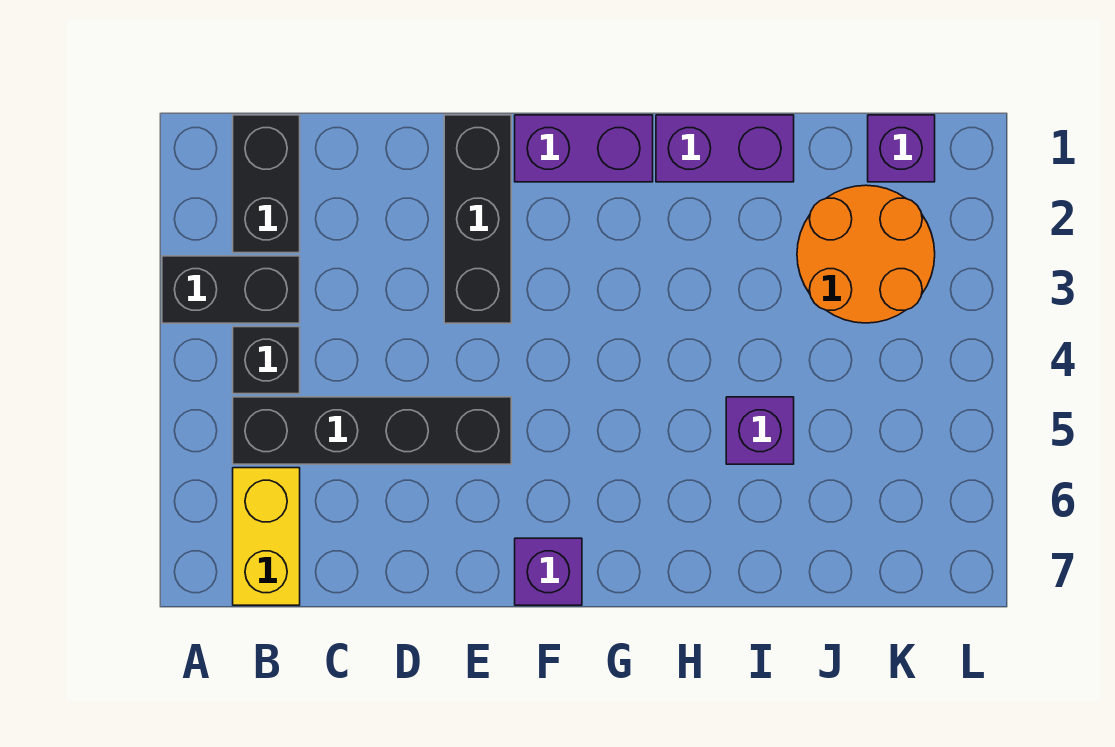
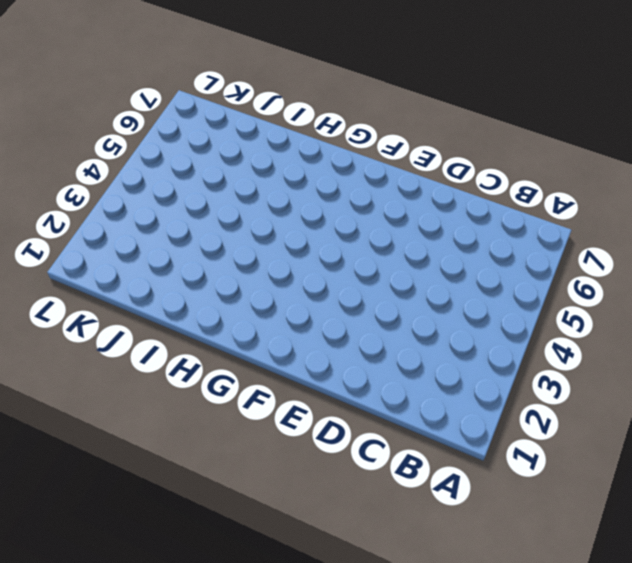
none -> black 1x2 brick [162,256,300,323]
none -> black 1x2 brick [233,115,300,253]
none -> black 1x1 brick [233,327,300,394]

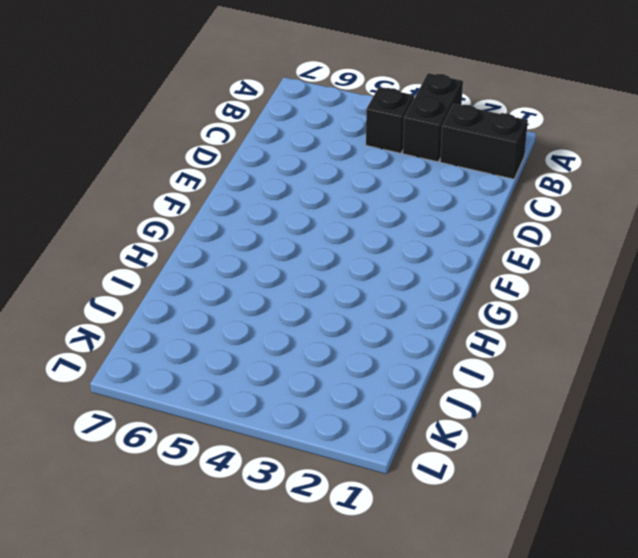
none -> black 1x4 brick [233,397,511,464]
none -> yellow 1x2 brick [233,468,300,605]
none -> black 1x3 brick [444,115,511,323]

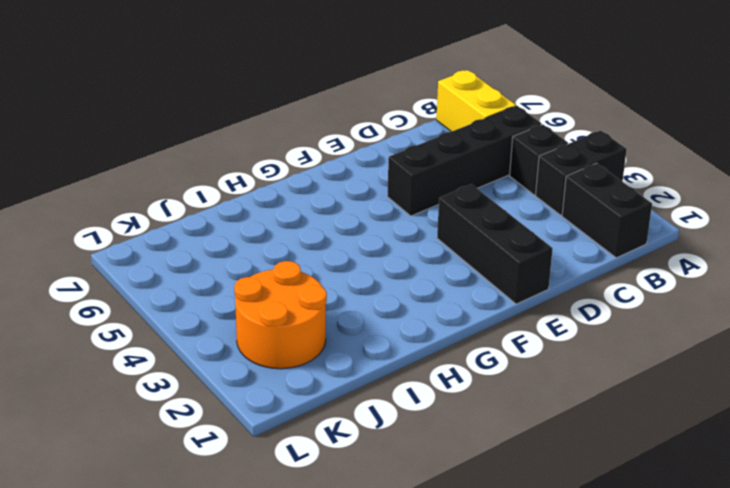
none -> purple 1x2 brick [515,115,653,182]
none -> purple 1x1 brick [515,538,582,605]
none -> purple 1x2 brick [656,115,794,182]

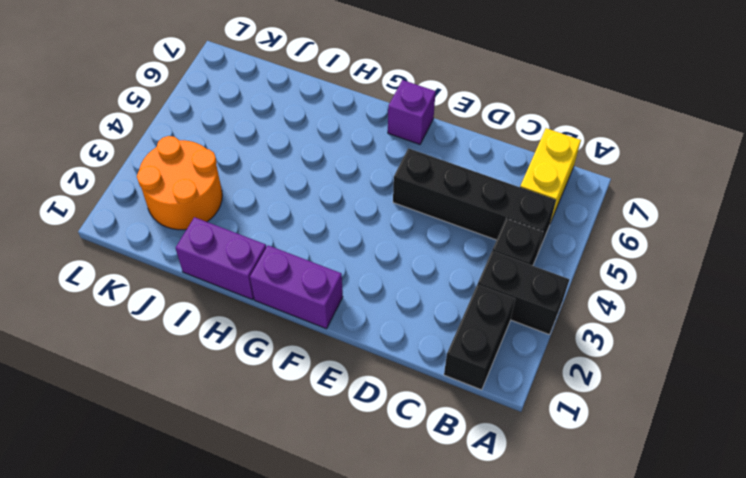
none -> black 1x3 brick [444,115,511,323]
none -> purple 1x1 brick [726,397,794,464]
none -> purple 1x1 brick [868,115,935,182]

